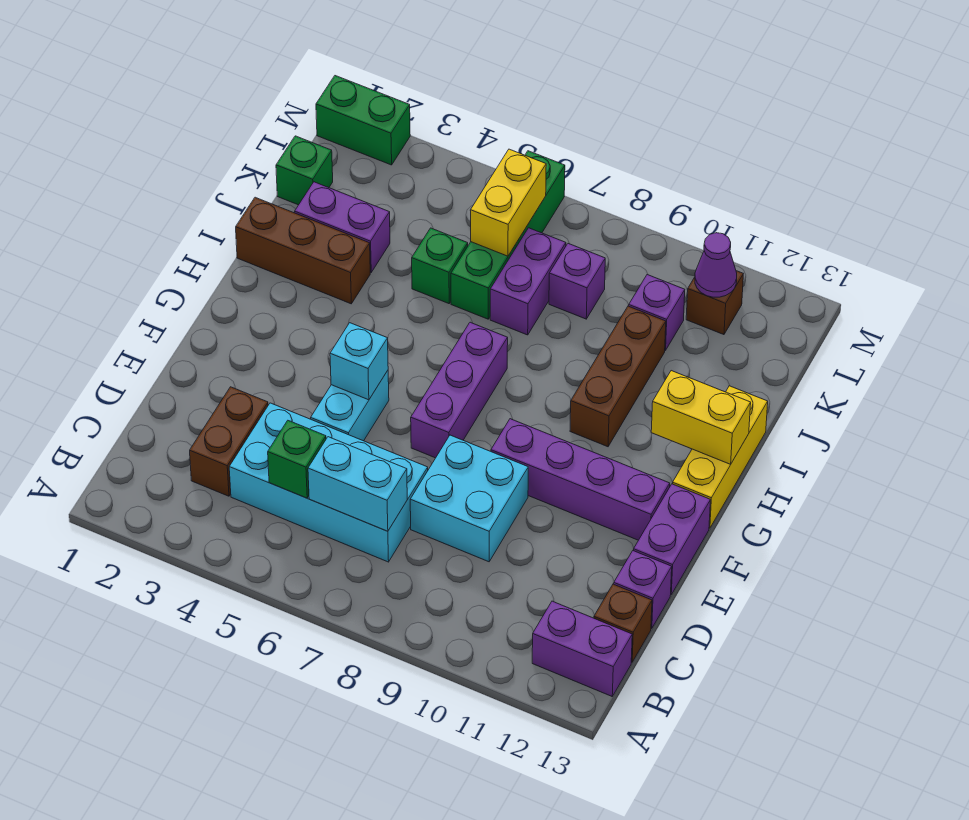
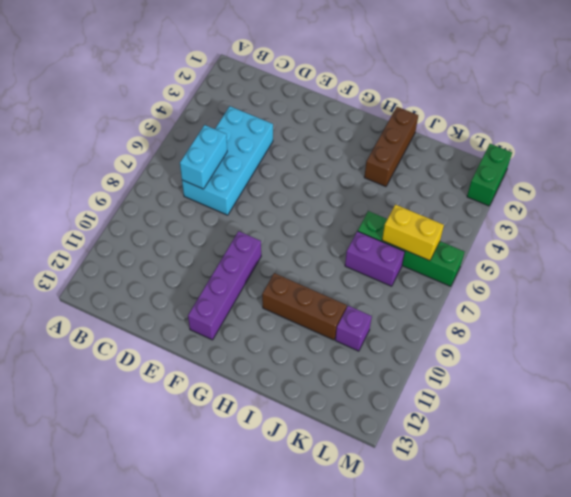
none -> purple 1x2 brick [532,601,632,696]
none -> brown 1x2 brick [190,387,268,496]
none -> brown 1x1 brick [594,584,652,662]

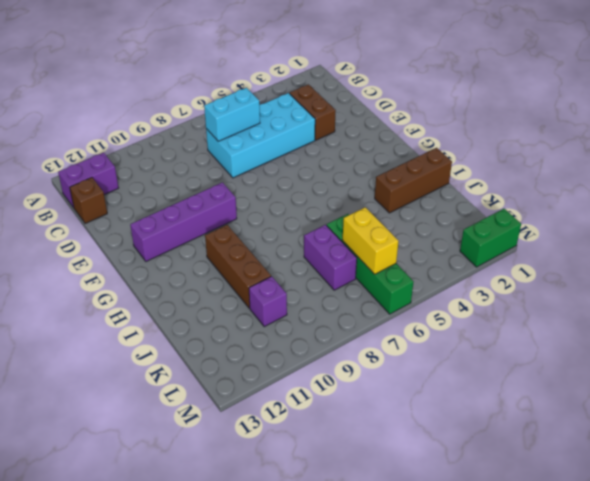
none -> cyan 2x2 brick [410,435,528,562]
none -> purple 1x1 brick [614,551,672,629]
none -> cyan 1x2 brick [311,371,389,441]

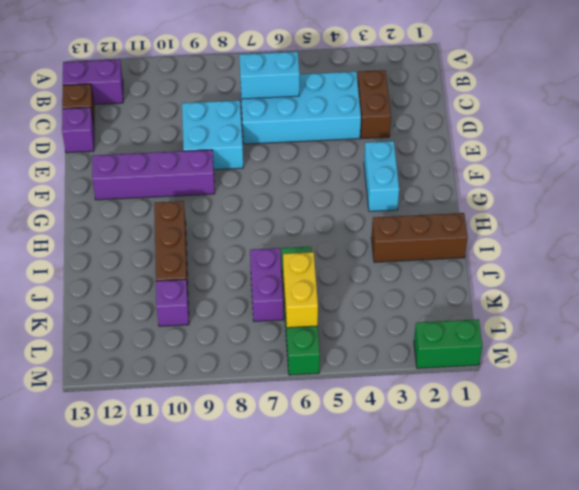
cyan 1x2 brick [364,141,399,211] -> cyan 1x2 brick moved to [311,371,389,441]
none -> purple 1x2 brick [634,484,711,595]
none -> purple 1x3 brick [411,322,508,458]
none -> yellow 1x3 brick [673,386,768,528]

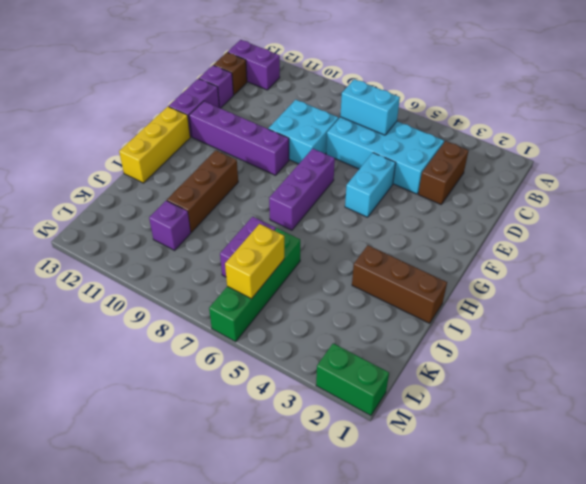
none -> purple 1x2 brick [295,182,390,272]
none -> green 1x1 brick [412,228,468,304]
none -> green 1x1 brick [276,136,333,205]

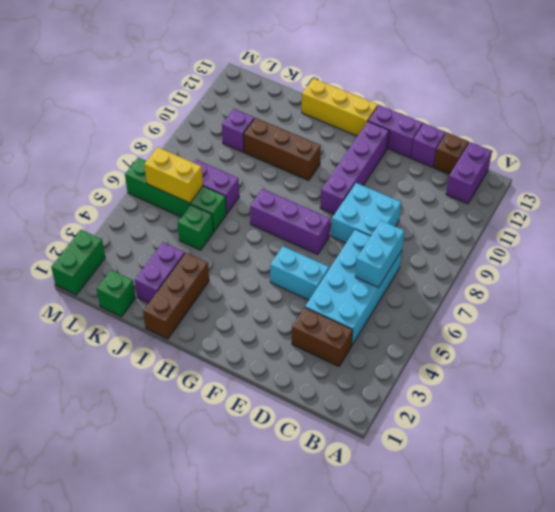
none -> purple 1x1 brick [549,244,605,319]
none -> brown 1x1 brick [686,271,743,335]
none -> green 1x1 brick [268,421,326,498]

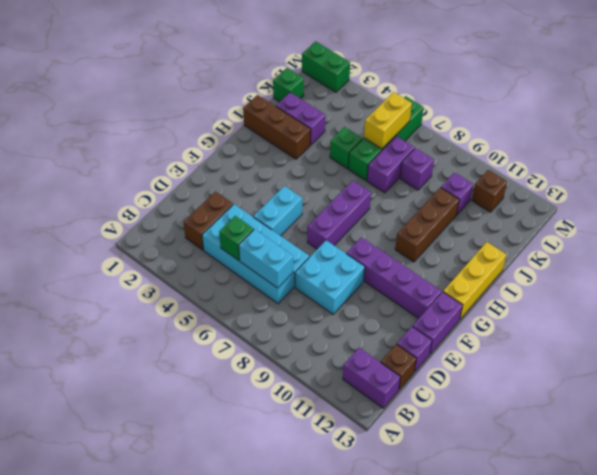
none -> cyan 1x1 brick [330,323,388,400]
none -> yellow 1x2 brick [651,371,751,464]
none -> purple 1x1 cone [695,233,737,297]

